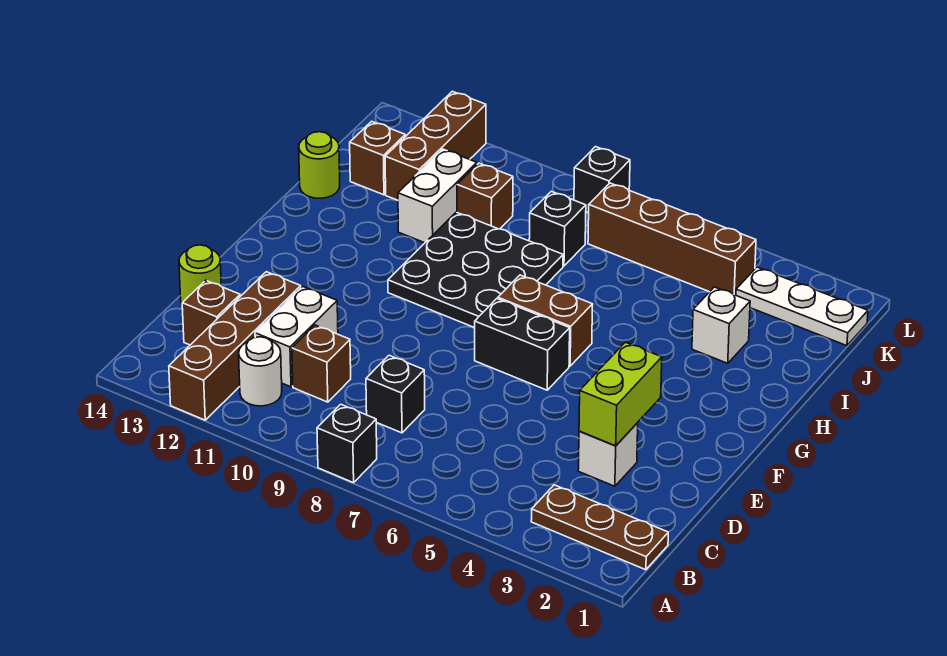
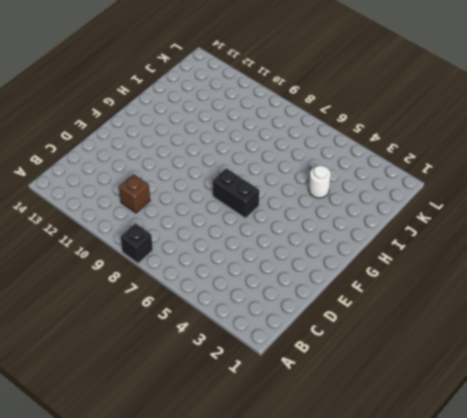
white 1x1 round brick [309,165,331,198] -> white 1x1 round brick moved to [239,337,282,406]
none -> brown 1x4 brick [169,272,301,420]
none -> brown 1x3 plate [531,485,668,570]
none -> black 1x1 brick [366,355,425,433]

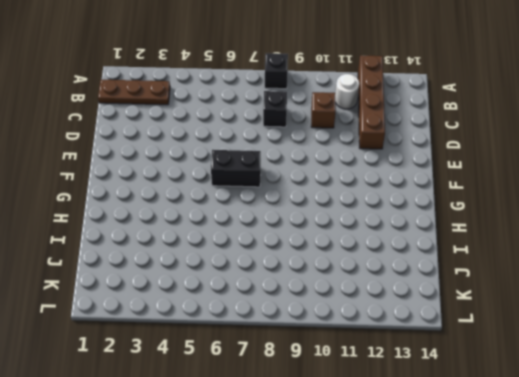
none -> white 1x2 brick [255,286,338,387]
none -> brown 1x1 brick [182,280,240,345]
none -> white 1x1 brick [578,423,638,486]

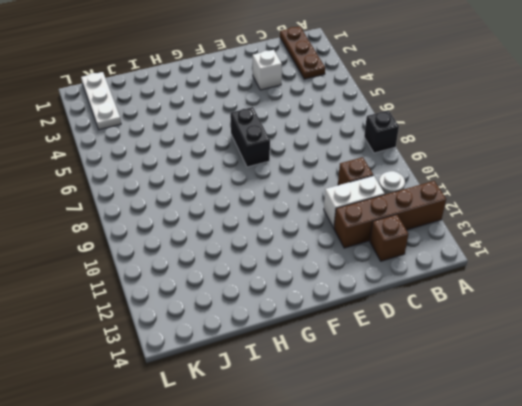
none -> black 1x1 brick [366,355,425,433]
none -> lime 1x1 round brick [179,245,221,304]
none -> brown 1x2 brick [498,275,593,366]

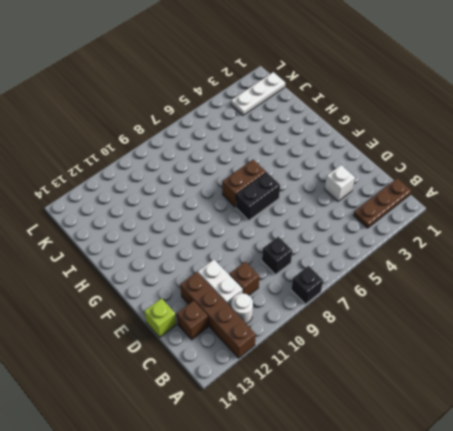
lime 1x1 brick [144,298,176,337] -> lime 1x1 round brick [179,245,221,304]
none -> black 3x3 plate [388,212,563,328]
none -> white 1x1 brick [692,287,750,363]
none -> white 1x2 brick [398,149,477,243]

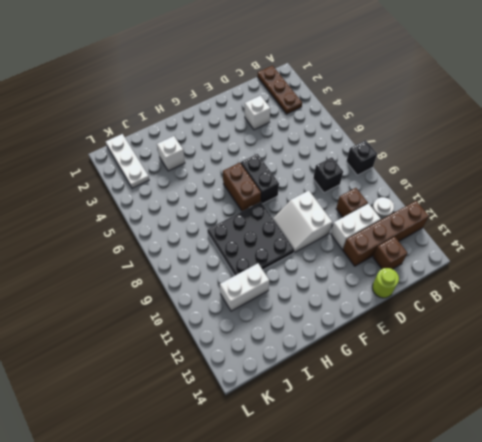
white 2x2 slope [273,191,332,252] -> none
none -> lime 1x1 round brick [299,132,340,198]
none -> black 1x1 brick [529,191,586,266]
none -> brown 1x1 brick [457,163,513,229]

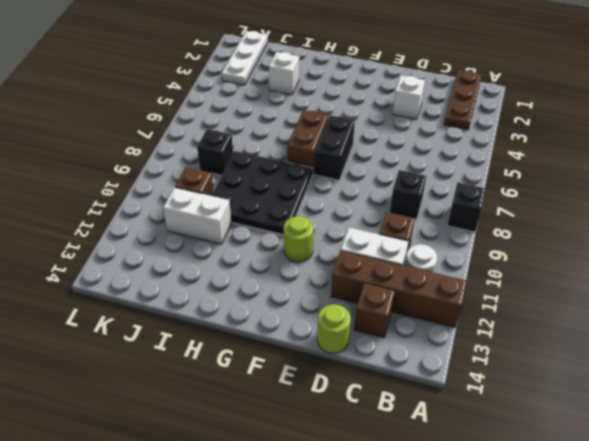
lime 1x1 round brick [284,216,313,262] -> lime 1x1 round brick moved to [299,132,340,198]
none -> brown 1x3 brick [385,91,486,200]
none -> brown 1x1 brick [350,121,405,195]
none -> brown 1x4 brick [588,183,756,295]

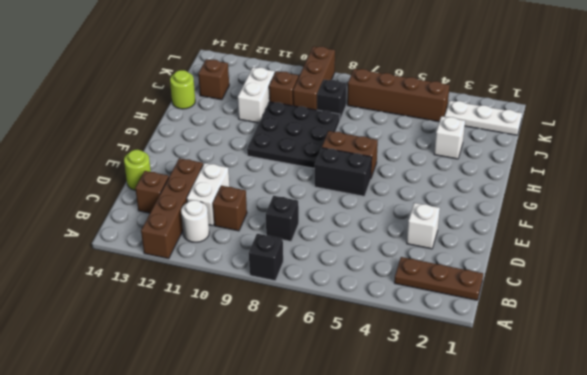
brown 1x3 brick [293,46,335,110] -> brown 1x3 brick moved to [385,91,486,200]
none -> black 1x1 brick [574,147,630,213]
none -> lime 1x2 brick [579,342,662,446]

